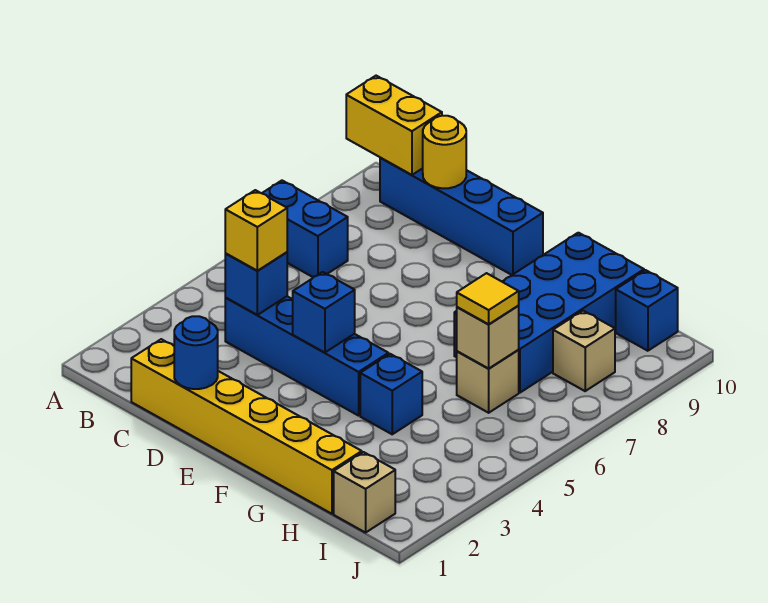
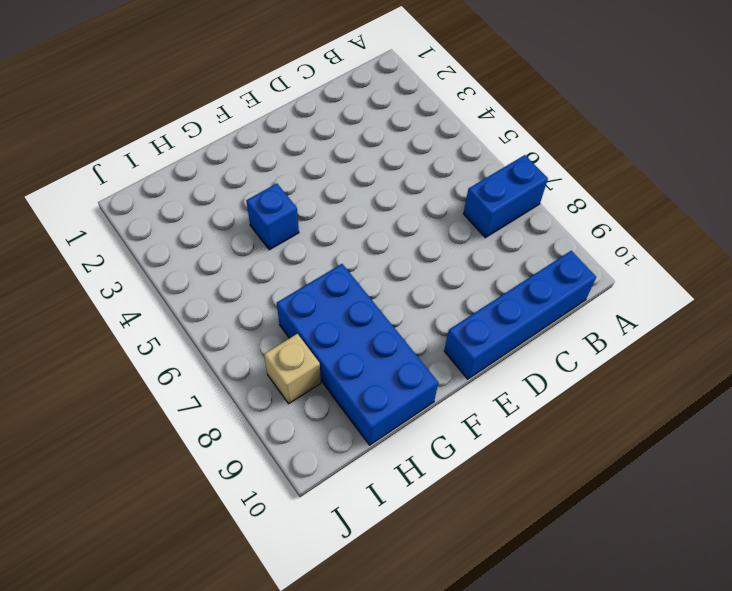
none -> yellow 1x6 brick [131,339,362,514]
none -> blue 1x4 brick [225,296,388,416]
none -> tan 1x1 brick [457,350,519,413]

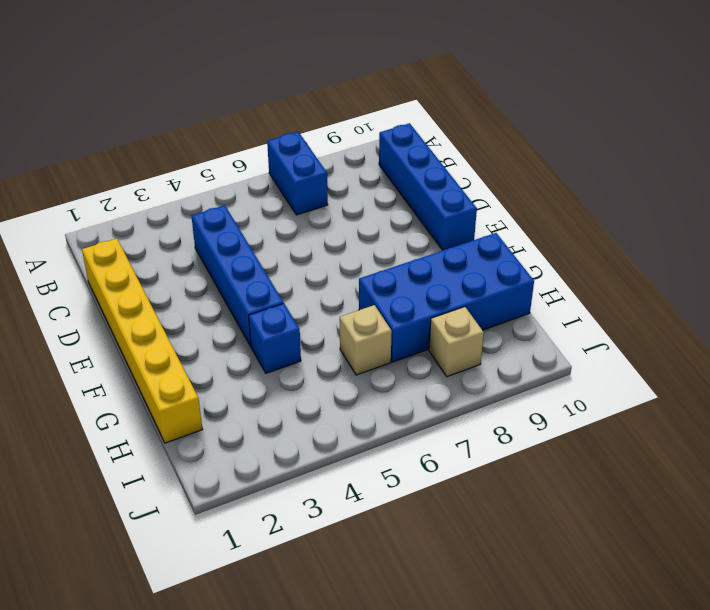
none -> tan 1x1 brick [334,452,395,533]
none -> blue 1x1 brick [616,270,678,351]
none -> yellow 1x2 brick [346,76,442,175]

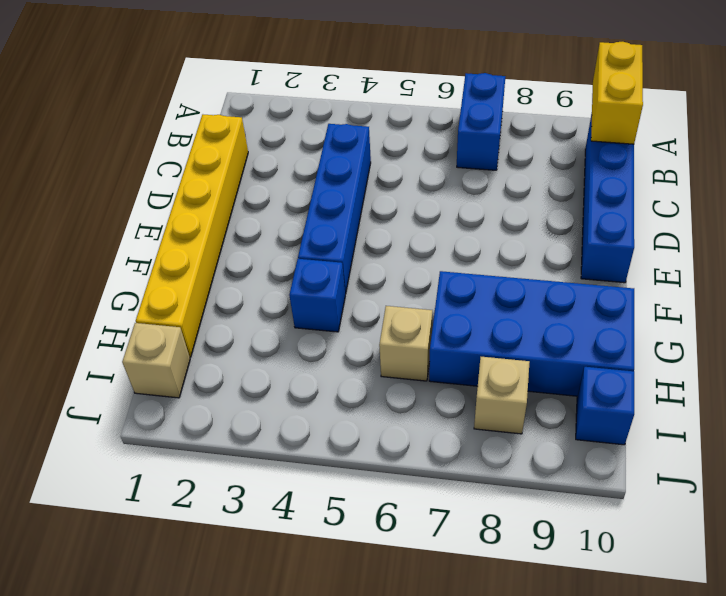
none -> blue 1x1 brick [225,252,287,315]
none -> yellow 1x1 round brick [423,116,466,188]
none -> blue 1x1 round brick [174,316,218,389]

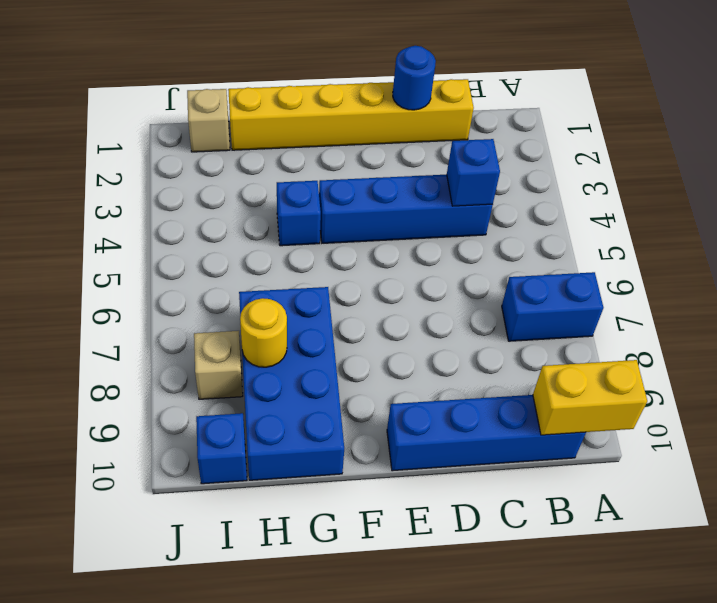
yellow 1x1 round brick [240,298,287,367] -> yellow 1x1 round brick moved to [423,116,466,188]
none -> tan 1x1 brick [457,350,519,413]
none -> blue 1x1 brick [293,272,355,353]
none -> tan 1x1 brick [457,306,519,368]

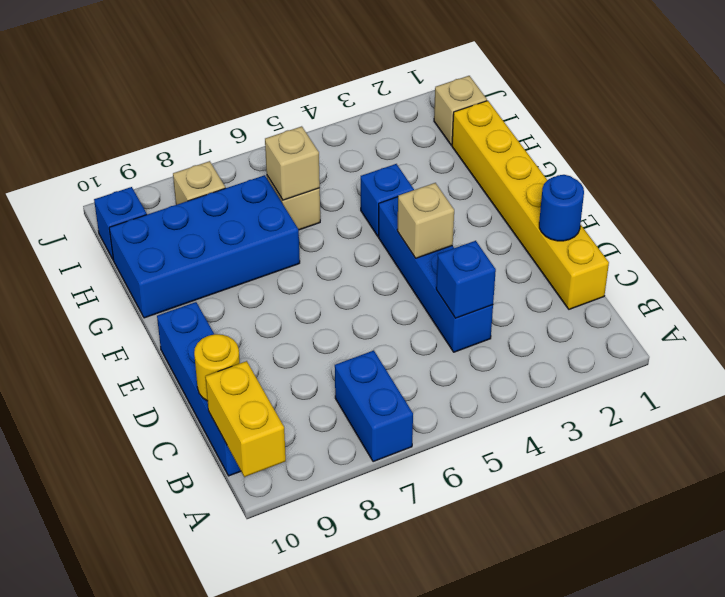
tan 1x1 brick [397,183,454,258] -> blue 1x1 brick [293,272,355,353]
none -> yellow 1x1 brick [225,190,287,271]
none -> yellow 1x1 tile [457,273,519,324]

